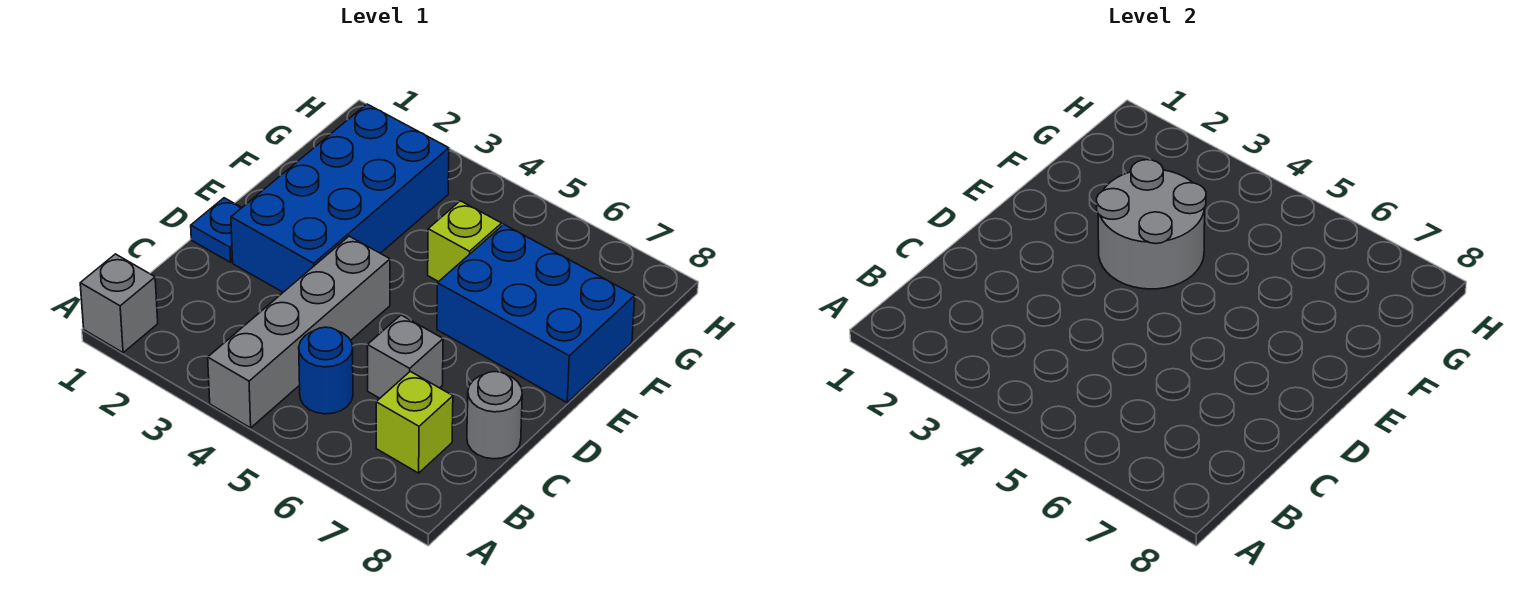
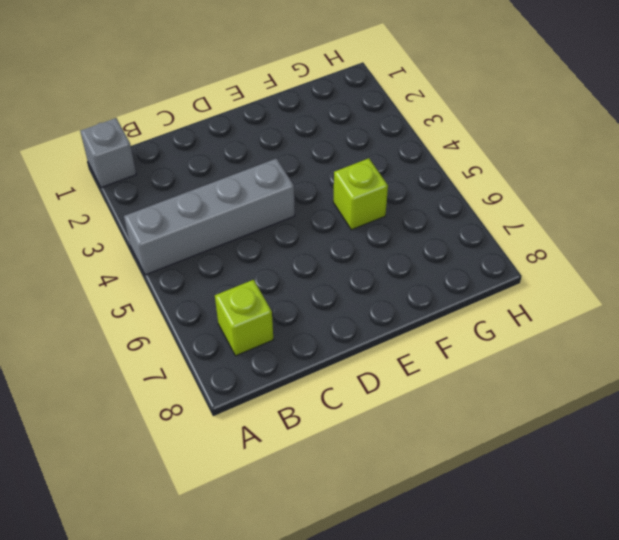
none -> blue 1x1 round brick [299,327,353,414]
none -> grey 1x1 brick [367,315,443,398]

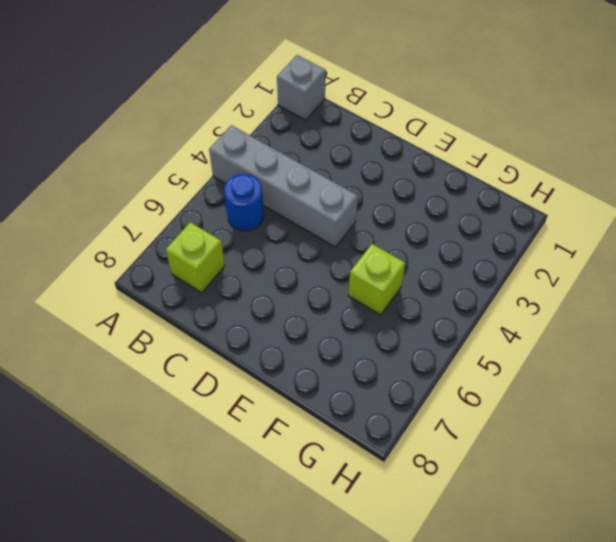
none -> grey 1x1 brick [367,315,443,398]
none -> grey 1x1 round brick [467,372,522,459]

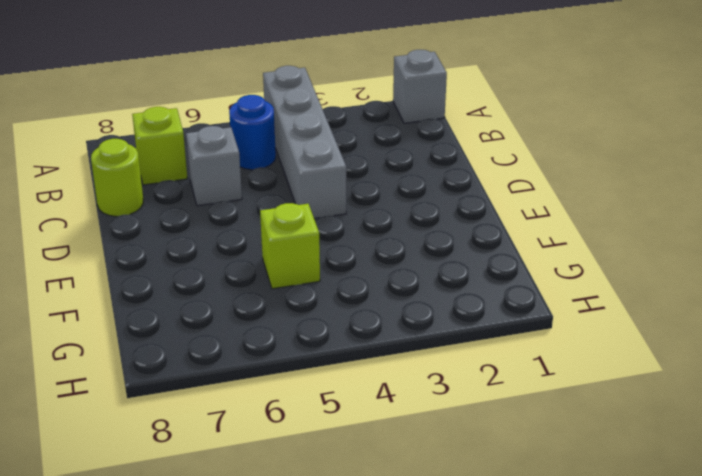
lime 1x1 round brick [91,139,143,216] -> grey 1x1 round brick [467,372,522,459]
none -> blue 1x1 plate [191,198,242,262]
none -> blue 2x4 brick [231,104,449,292]

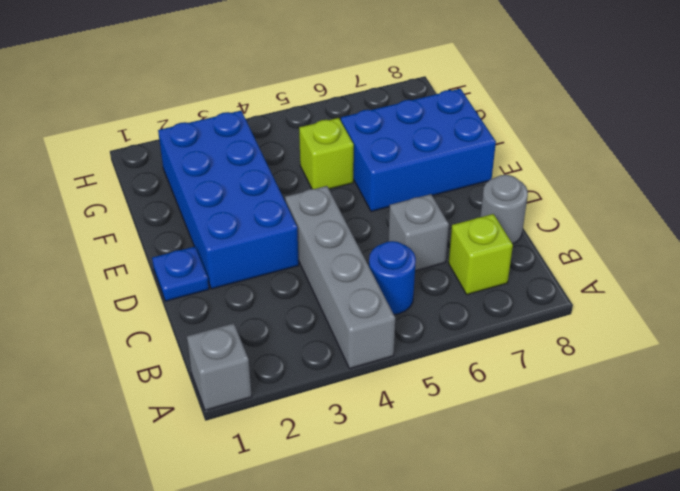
none -> grey 2x2 round brick [1097,160,1206,289]

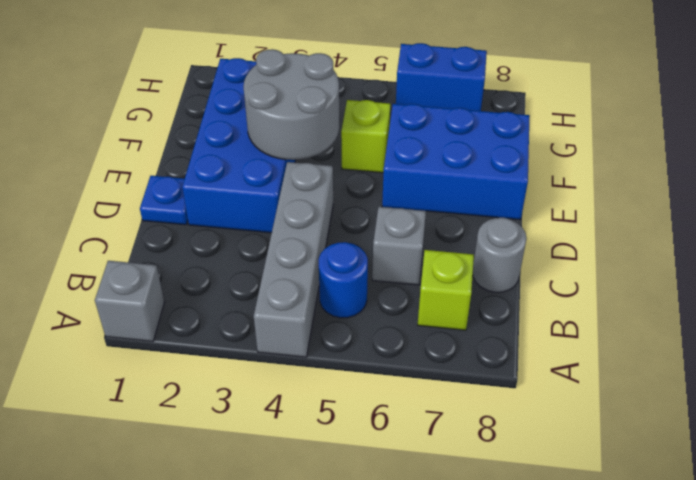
blue 1x2 brick [396,43,487,111] -> none

